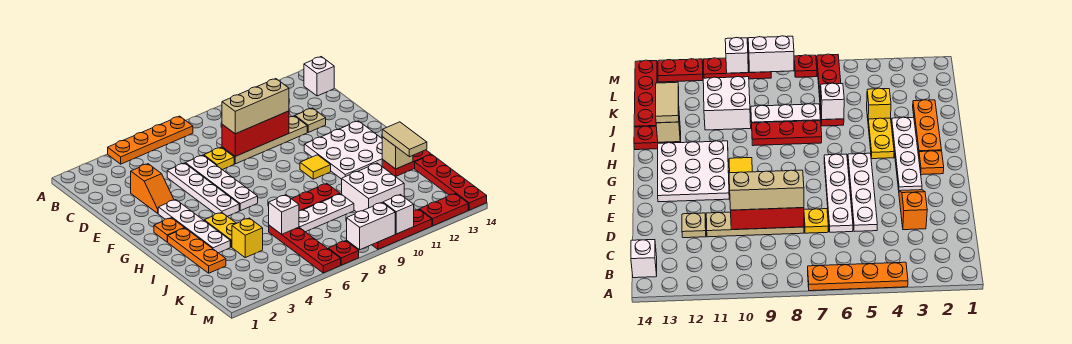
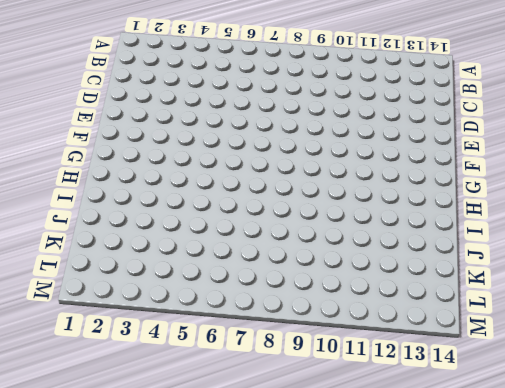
none -> orange 1x4 plate [108,116,193,164]
none -> white 1x1 brick [304,57,334,96]
none -> orange 1x2 slope [131,164,174,213]
none -> white 1x4 plate [167,163,239,216]

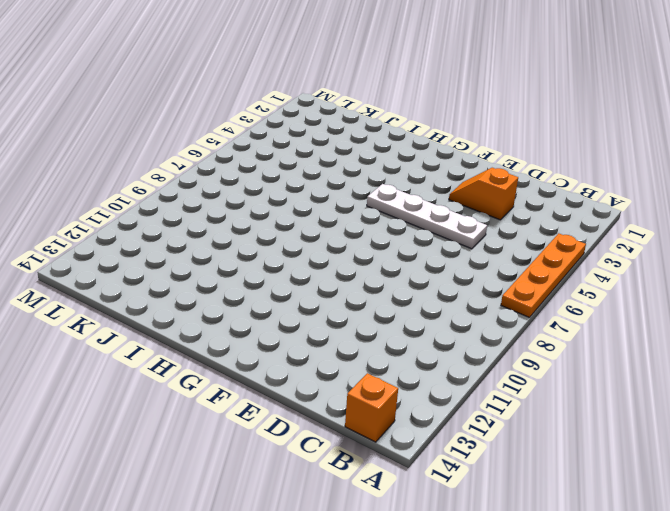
orange 1x1 brick [345,373,398,442] -> white 1x1 brick [304,57,334,96]
none -> white 1x4 plate [186,155,258,211]
none -> yellow 1x1 plate [204,147,234,170]
none -> tan 1x4 plate [222,116,307,164]
none -> tan 1x1 plate [295,108,326,132]

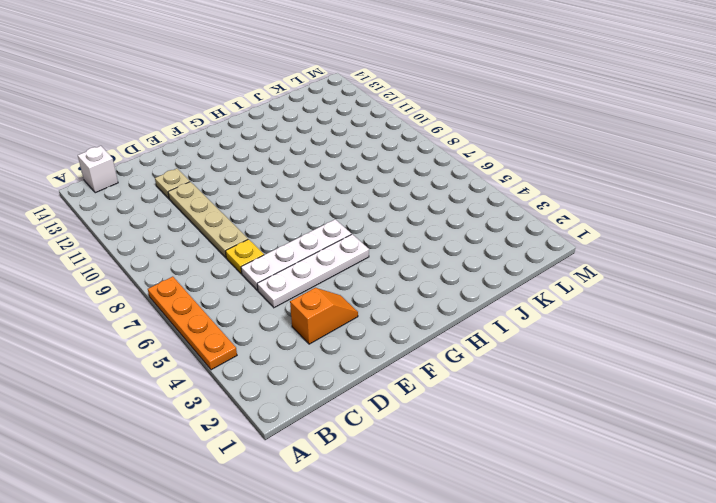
none -> white 1x4 plate [158,200,230,253]
none -> white 3x3 plate [304,121,382,179]
none -> orange 1x1 plate [154,218,184,242]
none -> yellow 1x1 tile [300,155,331,179]

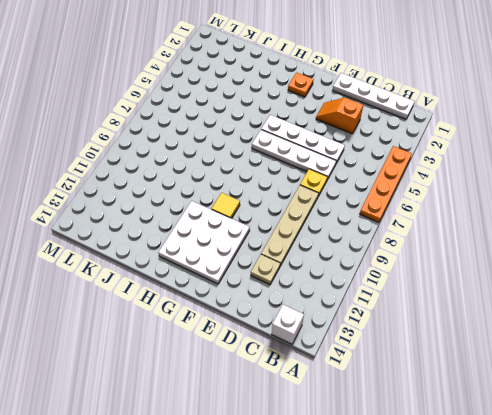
white 1x4 plate [332,73,415,119] -> white 1x4 plate moved to [158,200,230,253]
none -> orange 1x3 plate [168,228,226,273]
none -> yellow 1x2 plate [204,212,236,247]
none -> red 1x3 plate [292,184,340,211]
none -> red 1x2 plate [382,150,431,177]

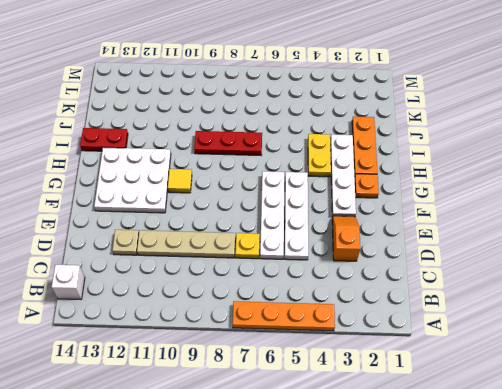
none -> yellow 1x1 brick [232,218,263,257]
none -> red 1x4 plate [269,225,341,273]
none -> white 1x3 plate [299,194,354,232]
none -> white 2x2 brick [342,163,404,212]

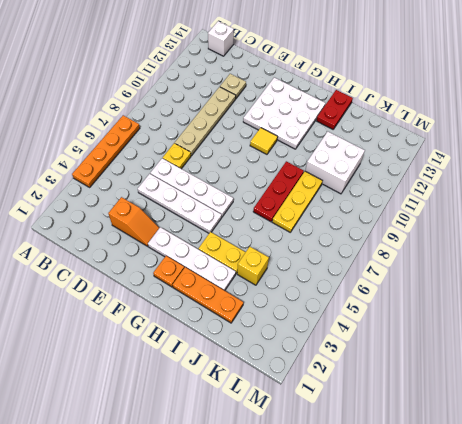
yellow 1x3 plate [272,171,322,232] -> white 1x3 plate [299,194,354,232]
none -> red 1x4 plate [269,225,341,273]
none -> red 1x4 plate [415,155,487,210]
none -> red 1x1 plate [328,241,359,265]
none -> red 1x3 plate [372,209,432,249]

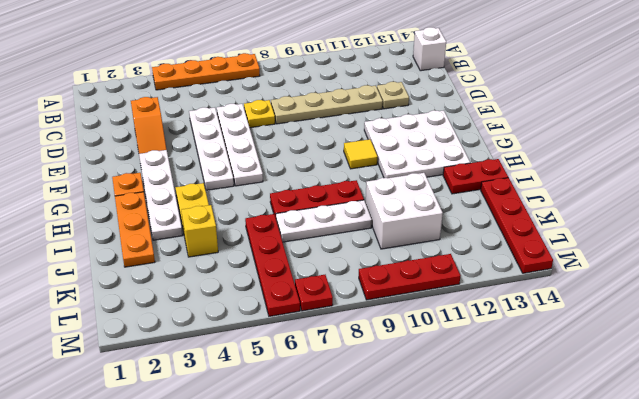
none -> red 1x2 plate [420,194,468,226]
none -> red 1x3 brick [222,111,289,156]
none -> tan 1x1 brick [382,137,413,169]
none -> white 1x1 brick [269,195,299,234]

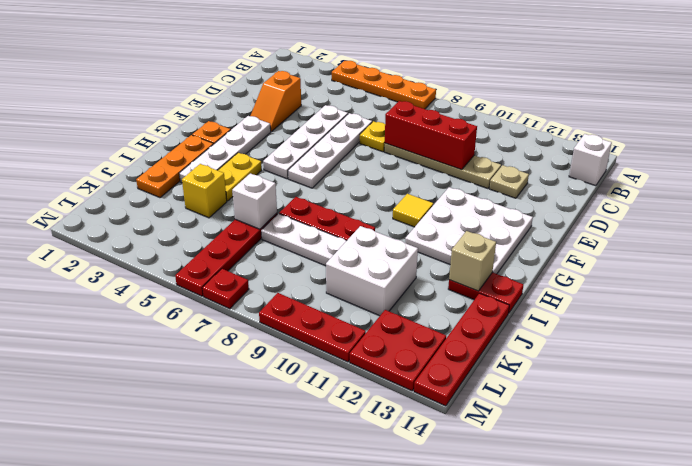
red 2x2 plate [350,310,446,391] -> red 1x2 plate [420,194,468,226]
none -> white 1x2 brick [347,203,395,250]
none -> white 1x1 brick [383,195,414,234]
none -> tan 1x3 brick [222,79,289,134]
none -> tan 1x2 tile [382,122,427,157]

